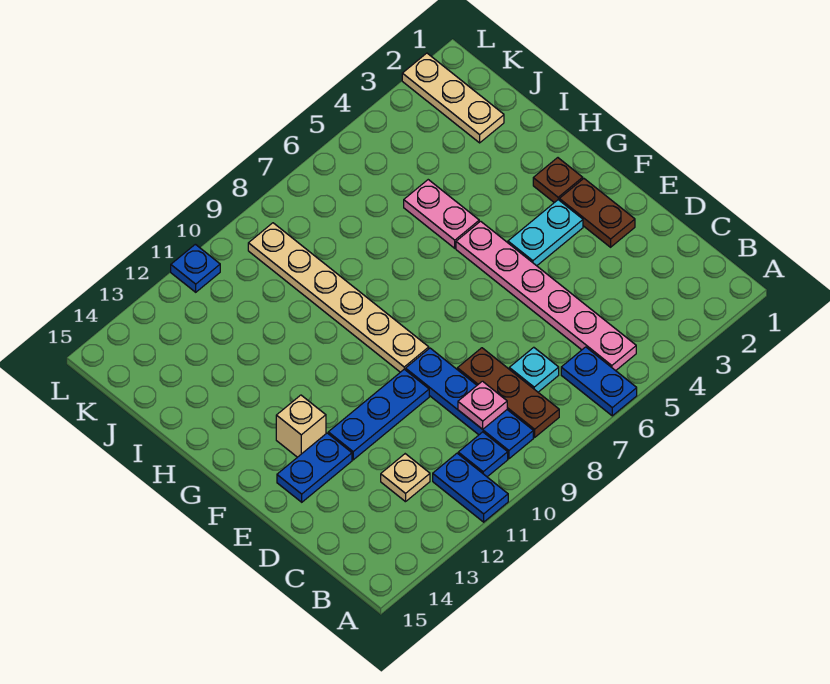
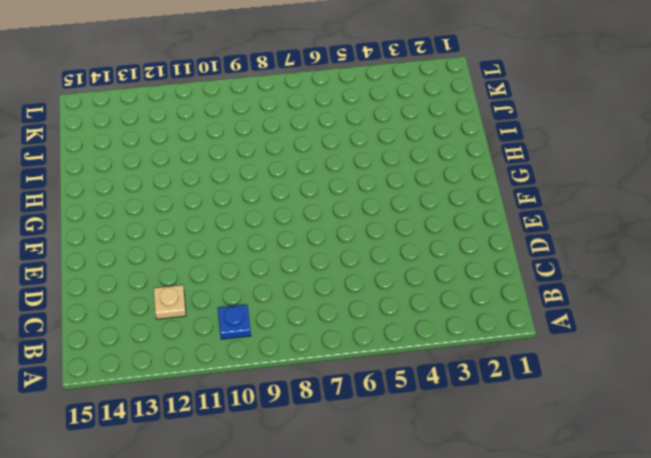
none -> blue 1x2 plate [561,347,637,416]
none -> blue 1x2 plate [433,453,508,522]
none -> pink 1x6 plate [456,221,636,371]

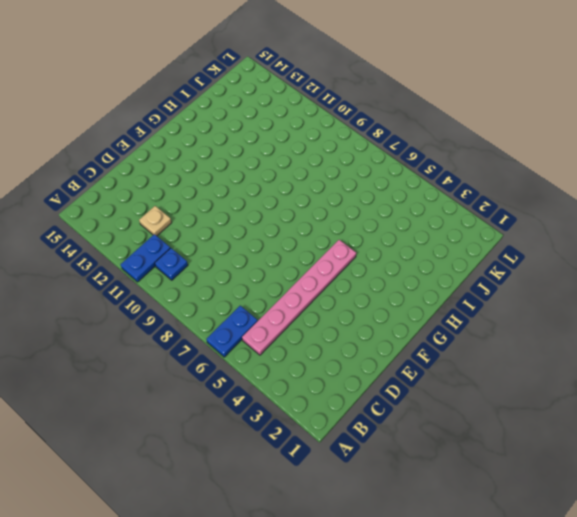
none -> brown 1x3 plate [457,348,559,437]
none -> blue 1x4 plate [406,348,533,459]
none -> cyan 1x1 plate [509,347,559,392]

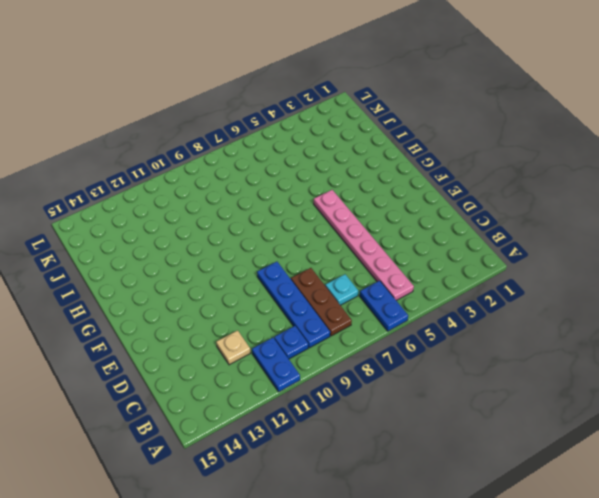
none -> brown 1x2 plate [559,179,635,247]
none -> blue 1x3 plate [328,369,429,460]
none -> blue 1x2 plate [277,433,352,502]

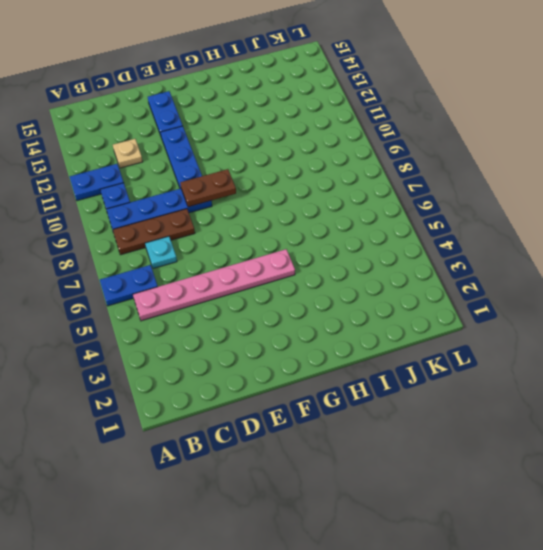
brown 1x2 plate [180,169,236,207] -> brown 1x2 plate moved to [559,179,635,247]
none -> cyan 1x2 plate [508,200,583,266]
none -> tan 1x6 plate [248,223,429,372]
none -> tan 1x1 brick [276,395,326,457]

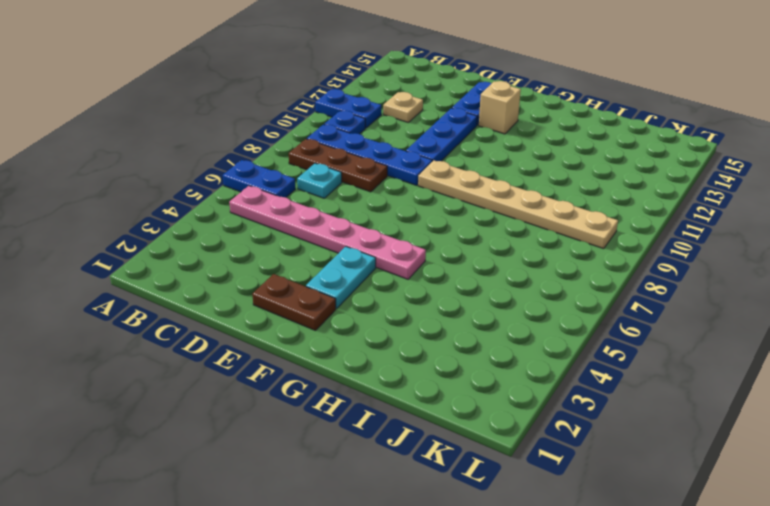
none -> brown 1x1 plate [533,158,583,203]
none -> pink 1x2 plate [404,180,479,248]
none -> tan 1x3 plate [402,53,504,143]

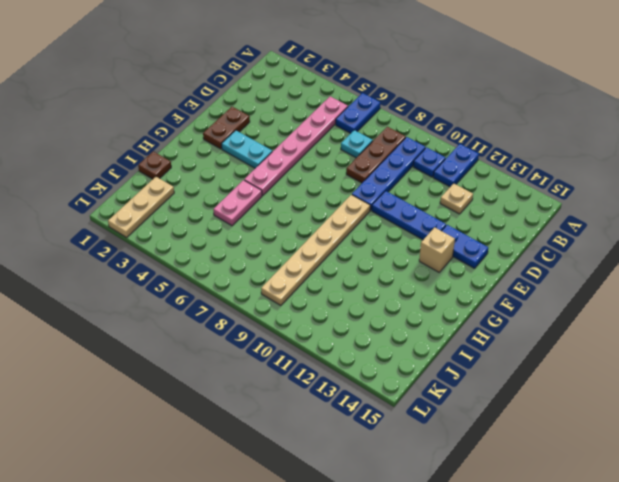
brown 1x1 plate [138,151,171,179] -> brown 1x1 plate moved to [533,158,583,203]
none -> blue 1x1 plate [171,244,220,292]
none -> pink 1x1 plate [458,381,507,429]

